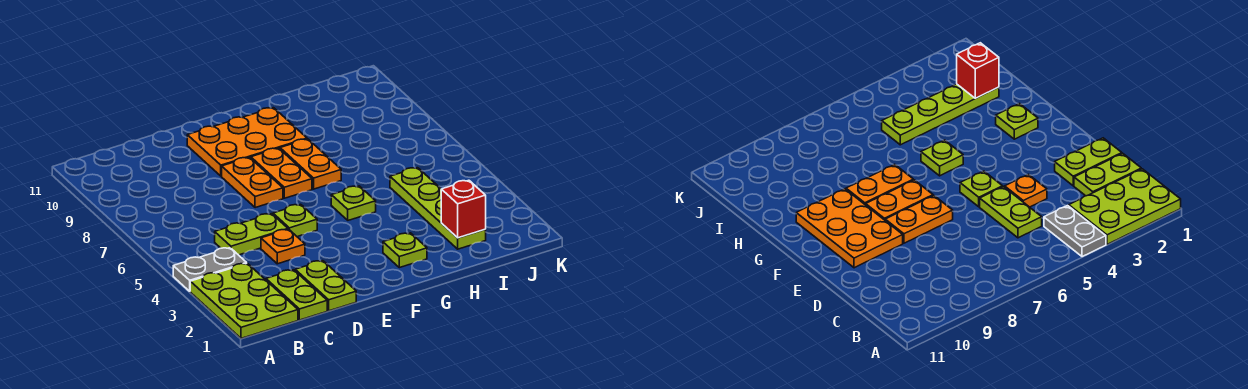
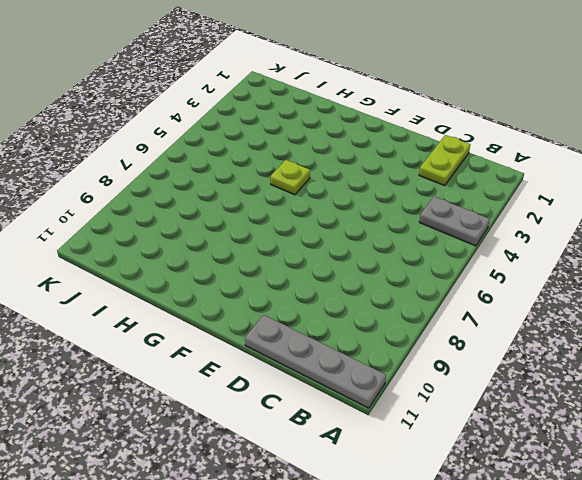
grey 1x4 plate [245,315,386,408] -> none
none -> lime 2x3 plate [190,263,298,338]
none -> lime 1x2 plate [215,214,288,255]
none -> lime 1x2 plate [295,261,356,311]

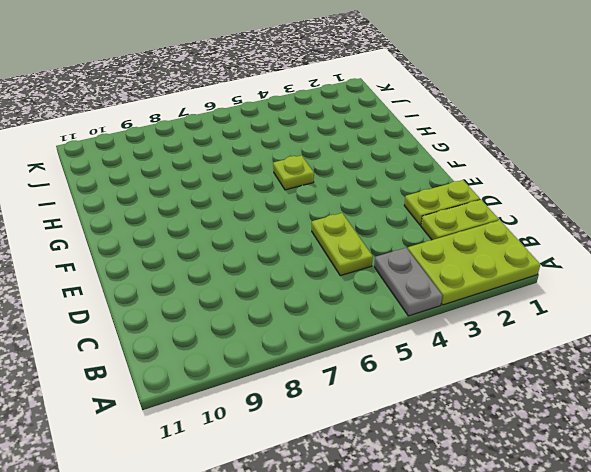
none -> orange 1x1 plate [261,229,305,264]
none -> lime 1x1 plate [273,204,317,237]
none -> orange 1x2 plate [222,157,283,208]

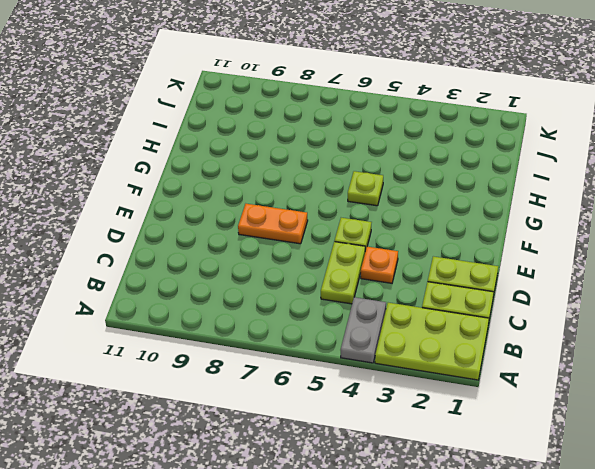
none -> orange 2x3 plate [187,108,307,176]
none -> orange 1x2 plate [251,148,312,198]
none -> lime 1x1 plate [383,233,427,268]

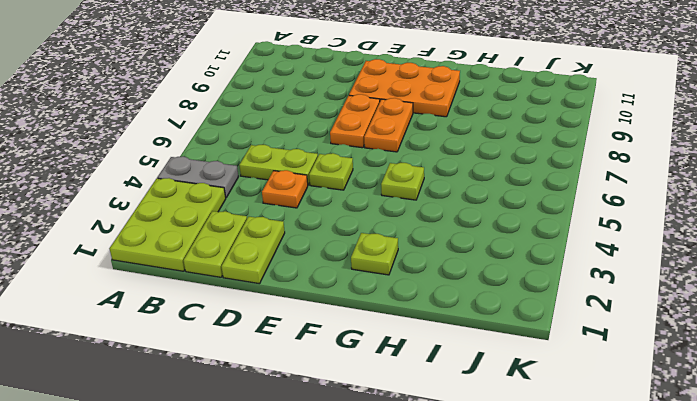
none -> orange 1x2 plate [280,139,341,189]
none -> lime 1x4 plate [390,168,486,249]
none -> red 1x1 brick [441,180,486,238]

